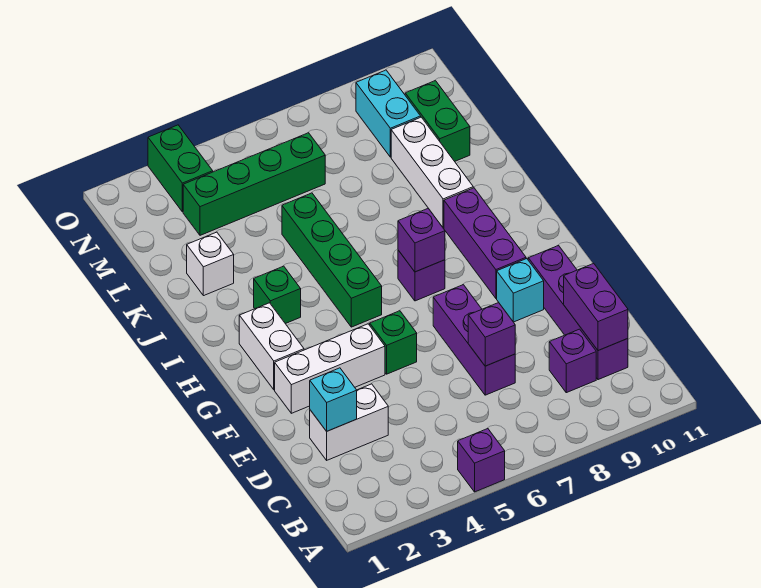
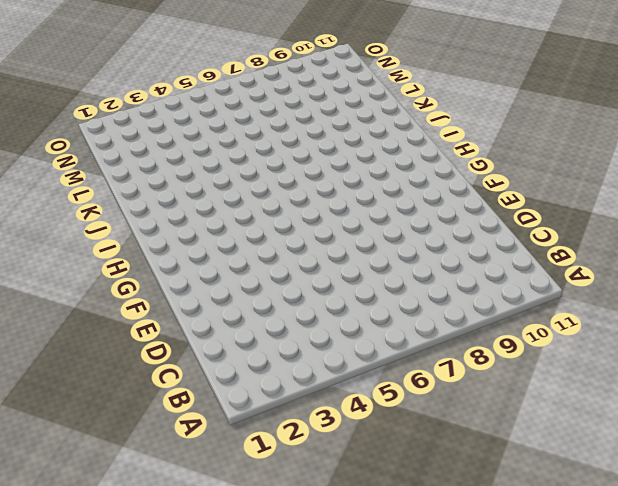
none -> purple 1x1 brick [458,429,505,492]
none -> purple 1x1 brick [549,329,596,393]
none -> purple 1x4 brick [528,246,628,380]

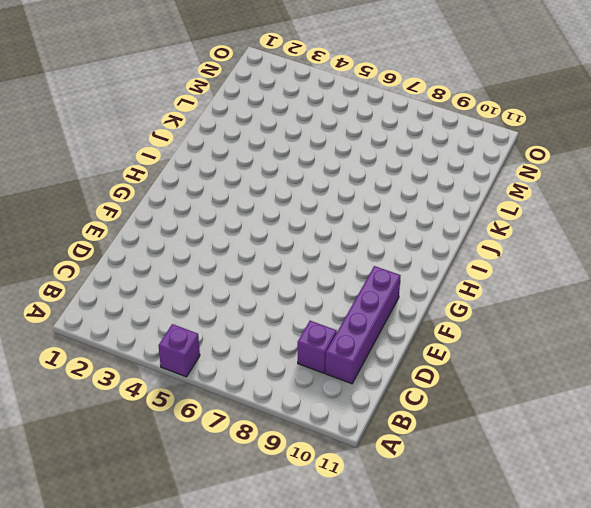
none -> white 1x2 brick [310,384,388,460]
none -> purple 1x3 brick [433,285,515,395]
none -> white 1x3 brick [275,324,385,413]

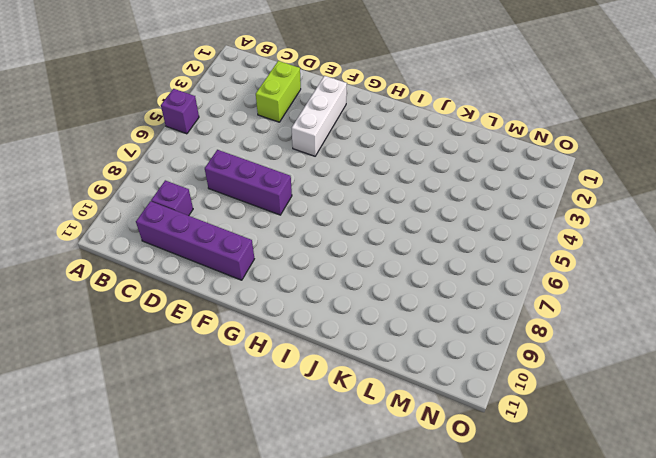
lime 1x2 brick [256,61,301,122] -> white 1x2 brick [310,384,388,460]
none -> green 1x1 brick [370,311,417,374]
none -> cyan 1x1 brick [497,259,544,322]
none -> white 1x2 brick [239,303,304,390]

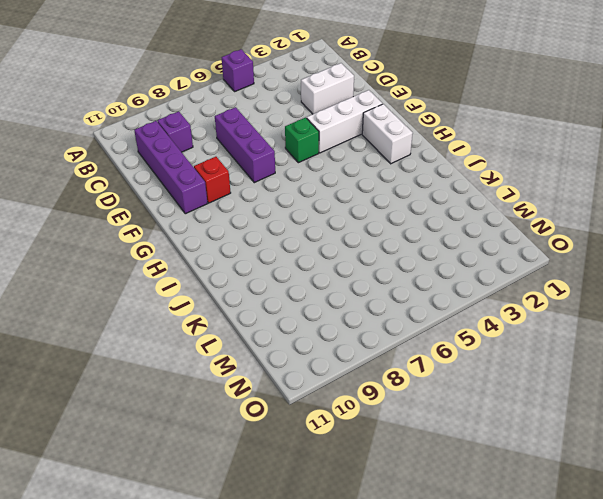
red 1x1 brick [194,157,231,203] -> cyan 1x1 brick [497,259,544,322]
none -> purple 1x3 brick [444,188,526,298]
none -> green 1x4 brick [282,193,382,327]
none -> purple 1x1 brick [398,250,445,301]

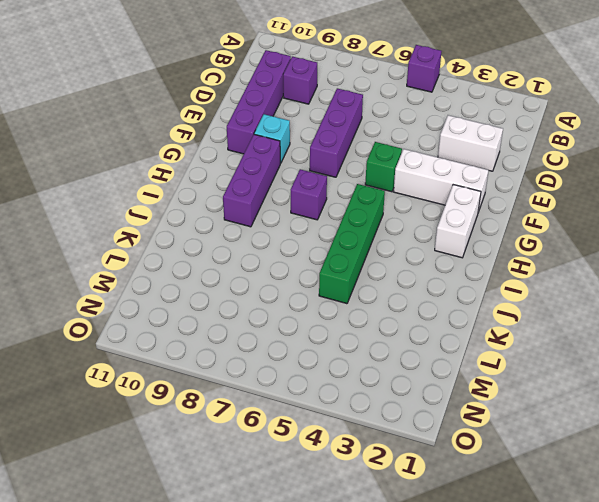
none -> green 1x1 brick [254,266,301,324]
none -> white 1x3 brick [391,117,473,228]
none -> white 1x1 brick [187,232,234,296]

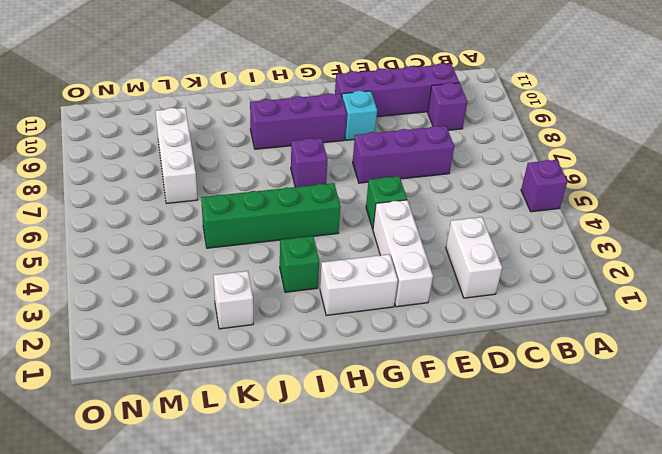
white 1x3 brick [155,108,197,203] -> white 1x3 brick turned to [391,117,473,228]
none -> green 1x2 brick [405,81,470,161]
none -> green 1x4 brick [183,133,325,235]
none -> cyan 1x2 brick [356,70,421,157]

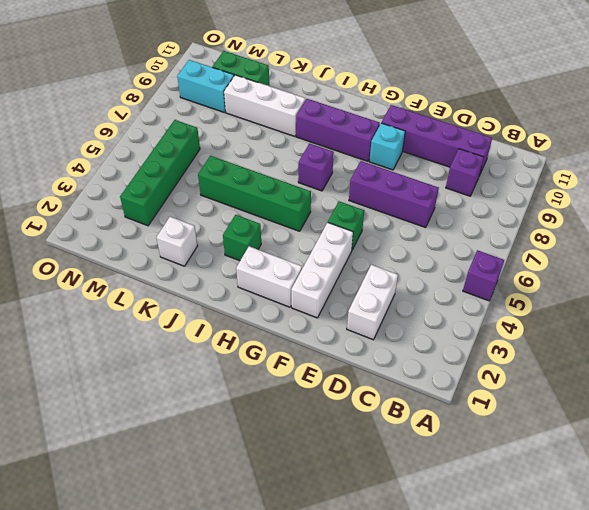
none -> green 1x2 brick [148,125,213,212]
none -> purple 1x2 brick [564,263,628,351]
none -> cyan 1x1 brick [310,368,357,431]

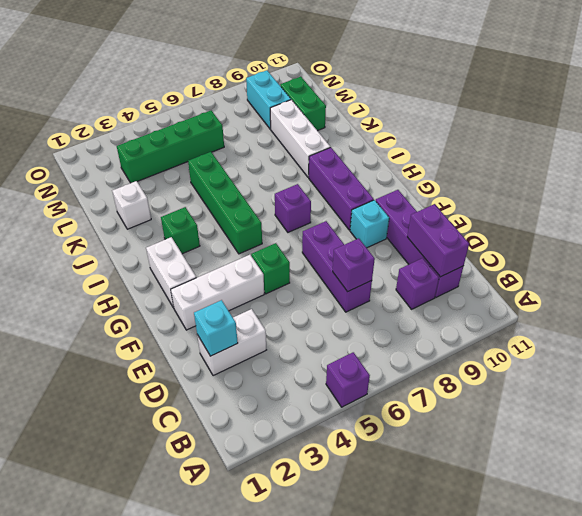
none -> green 1x2 brick [148,125,213,212]
none -> purple 1x1 brick [398,209,445,272]

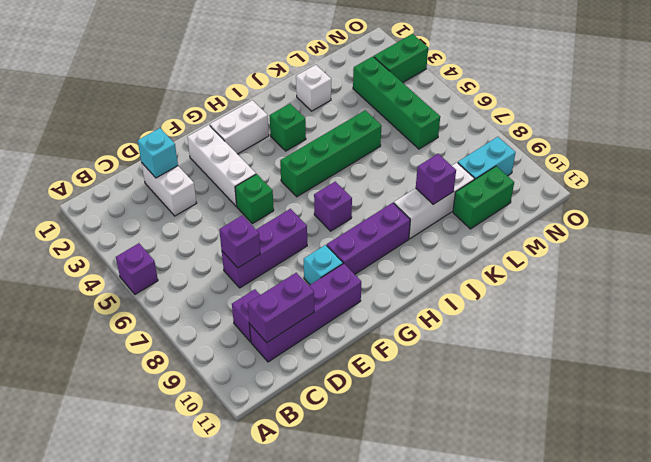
purple 1x1 brick [416,154,456,204] -> purple 1x1 brick moved to [398,209,445,272]

